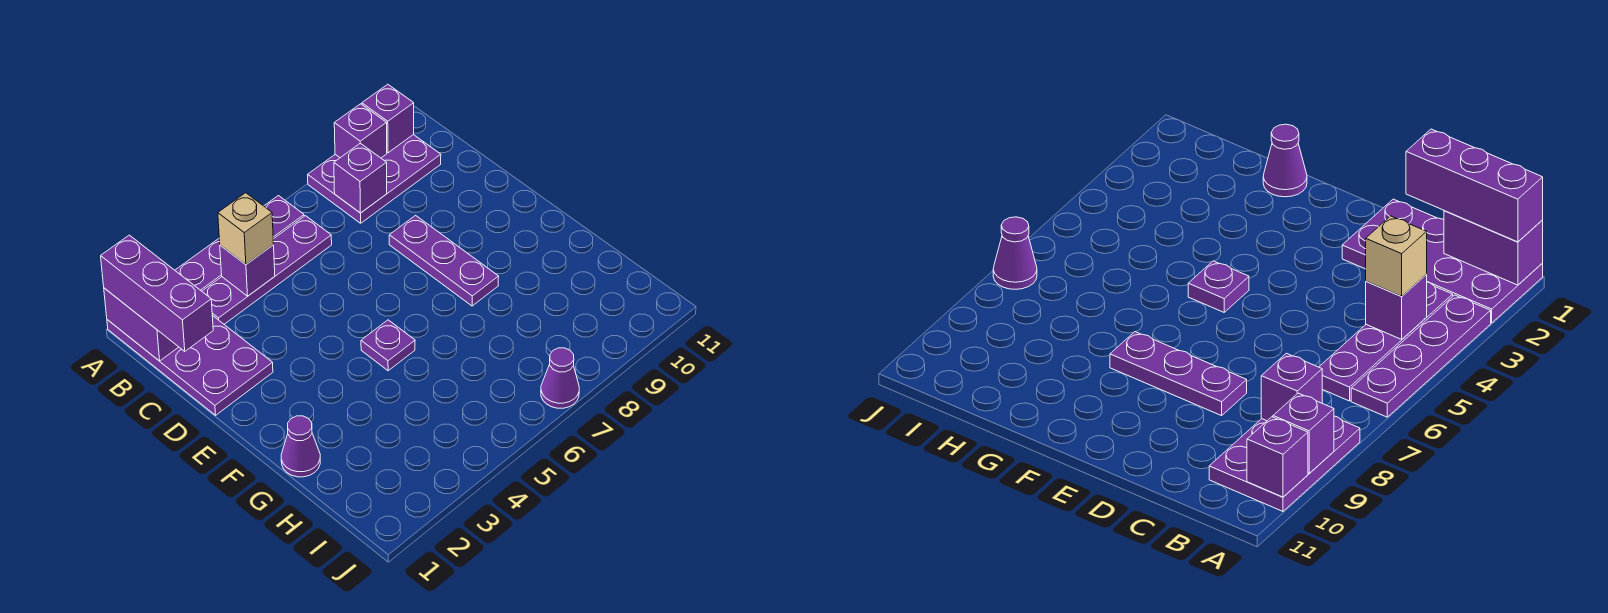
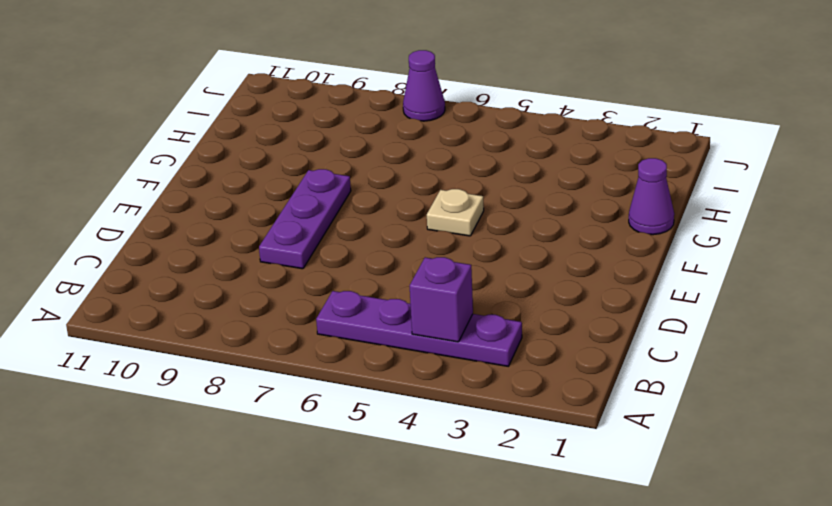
tan 1x1 plate [427,189,484,236] -> purple 1x1 plate [361,320,415,371]
none -> purple 2x4 plate [107,315,273,415]
none -> purple 1x4 plate [175,196,304,291]
none -> purple 2x3 plate [308,135,441,223]

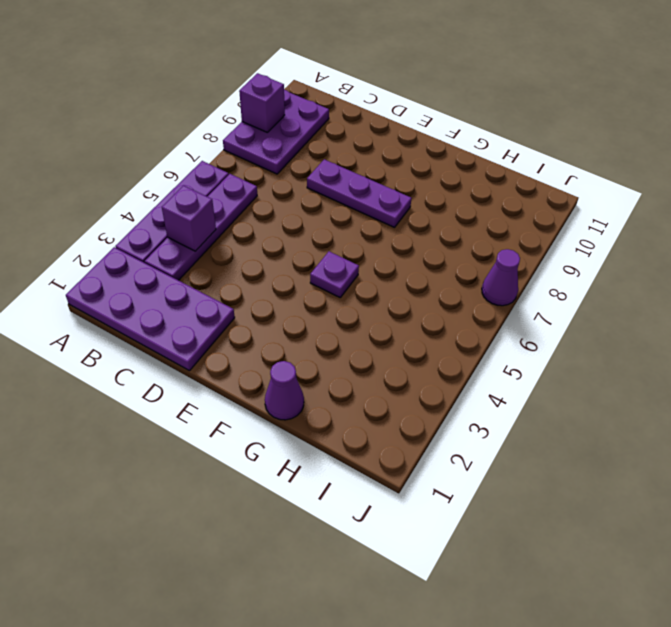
none -> purple 1x2 brick [104,288,178,361]
none -> purple 1x1 brick [362,84,414,153]
none -> purple 1x1 brick [334,143,387,213]

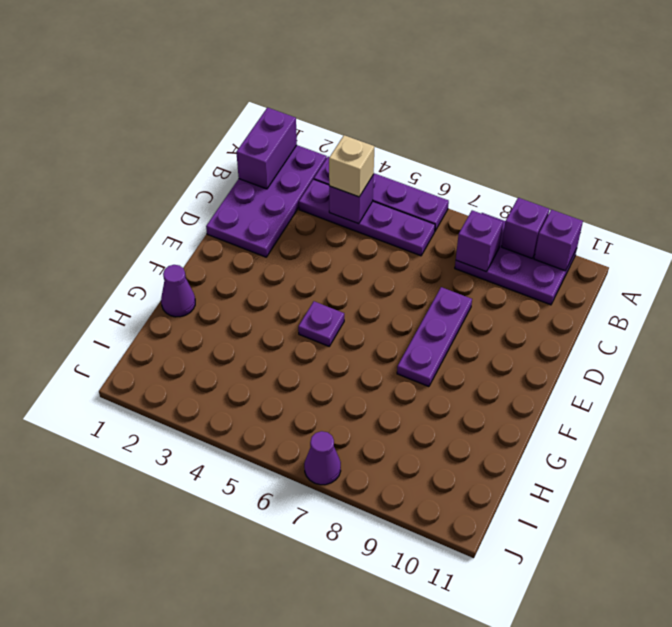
none -> purple 1x3 brick [101,235,213,351]

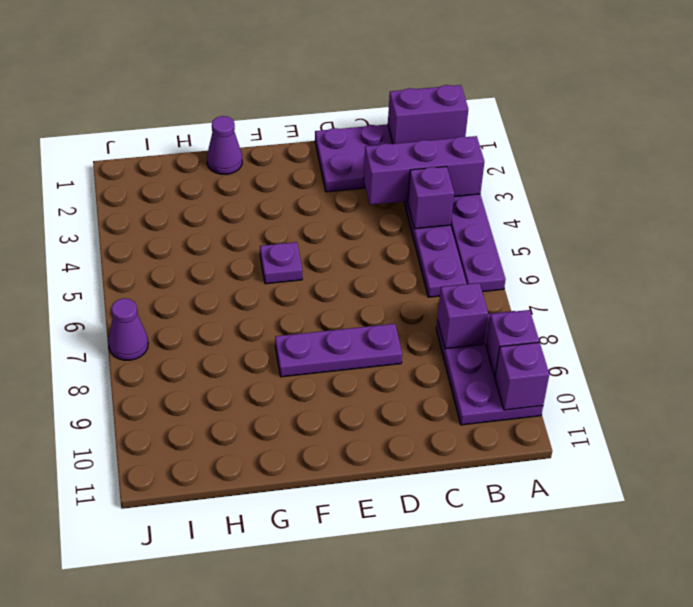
purple 1x3 brick [364,136,484,205] -> purple 1x3 brick moved to [101,235,213,351]
none -> tan 1x1 brick [218,193,274,264]

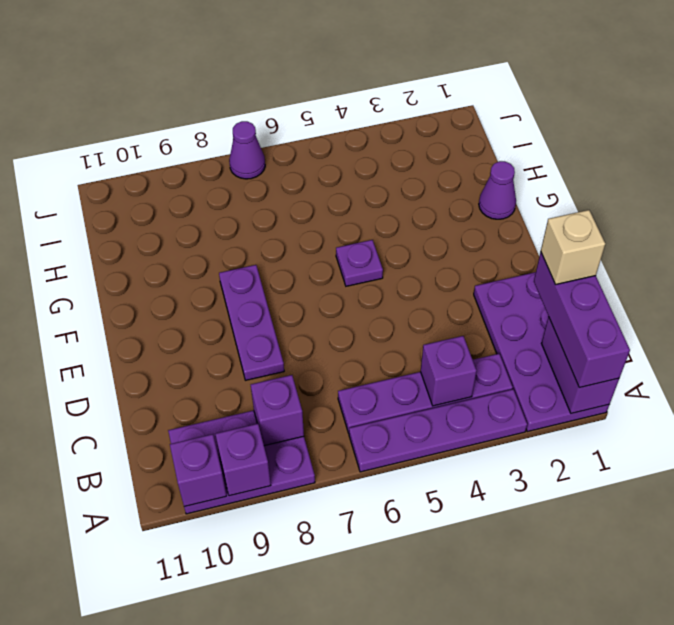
tan 1x1 brick [541,210,605,284] -> tan 1x1 brick moved to [218,193,274,264]

